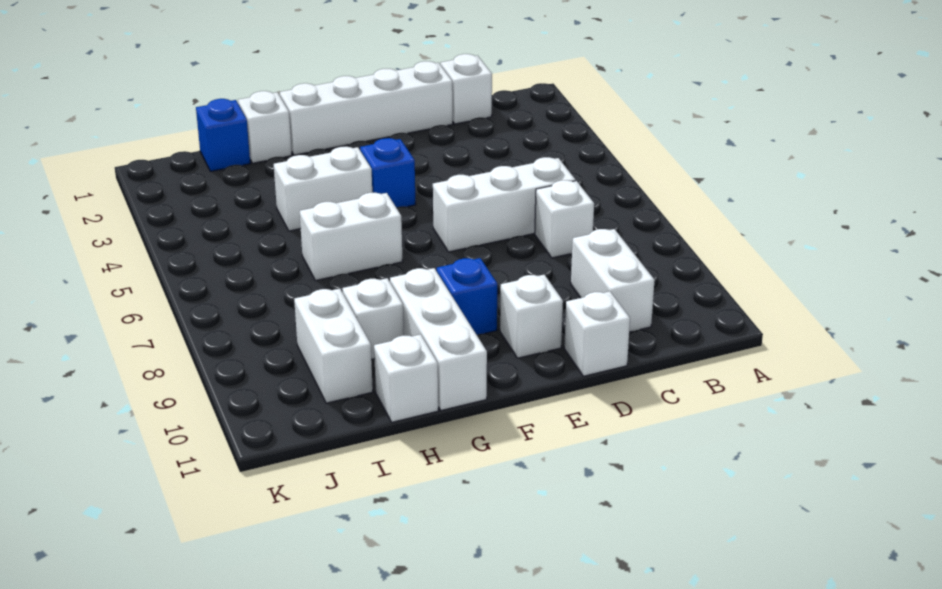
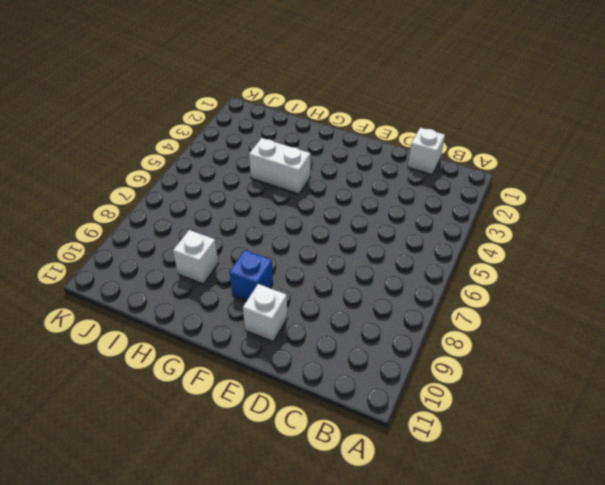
none -> white 1x3 brick [433,157,576,252]
none -> white 1x1 brick [535,180,594,258]
none -> white 1x2 brick [571,229,655,332]

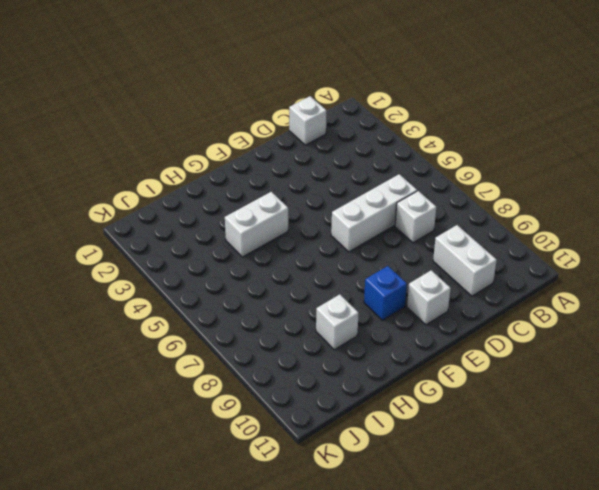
none -> white 1x4 brick [280,61,453,155]
none -> white 1x1 brick [564,291,630,376]
none -> blue 1x1 brick [360,138,416,207]

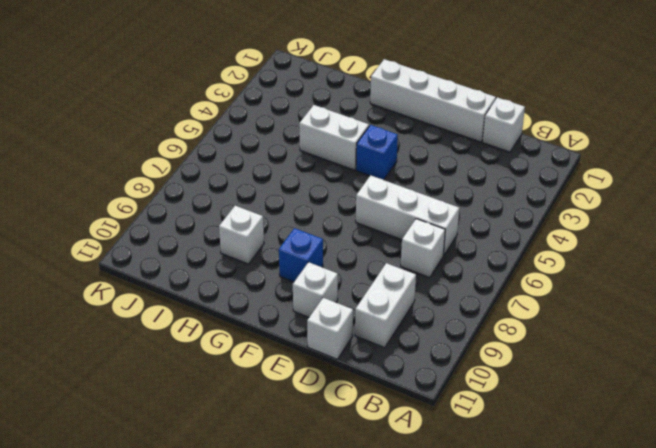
none -> white 1x2 brick [300,193,403,281]
none -> white 1x3 brick [390,268,487,410]
none -> white 1x1 brick [238,91,292,163]

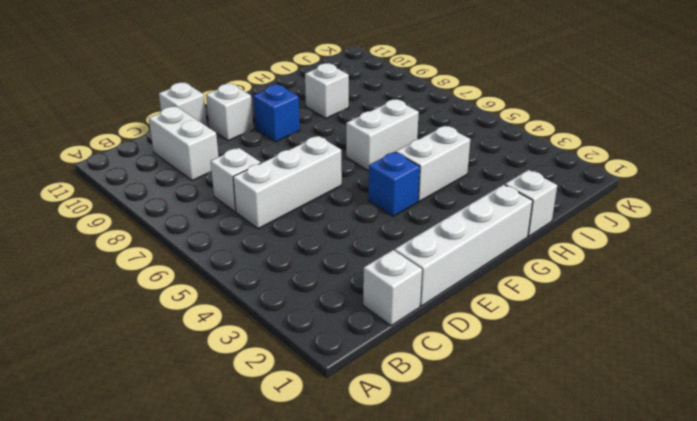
none -> white 1x3 brick [390,268,487,410]
none -> white 1x1 brick [374,334,438,422]
none -> blue 1x1 brick [196,99,250,171]

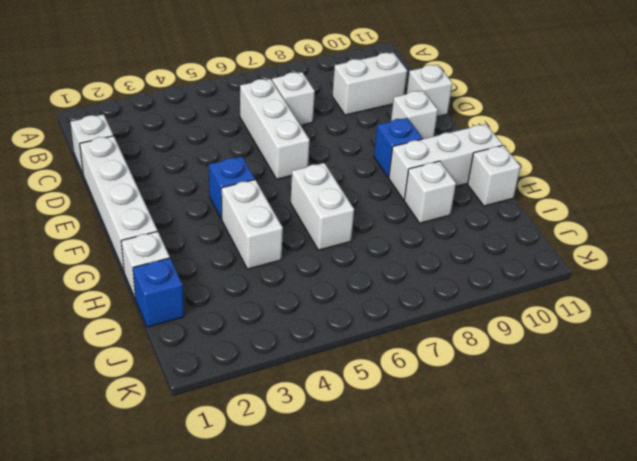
none -> white 1x2 brick [294,289,373,403]

